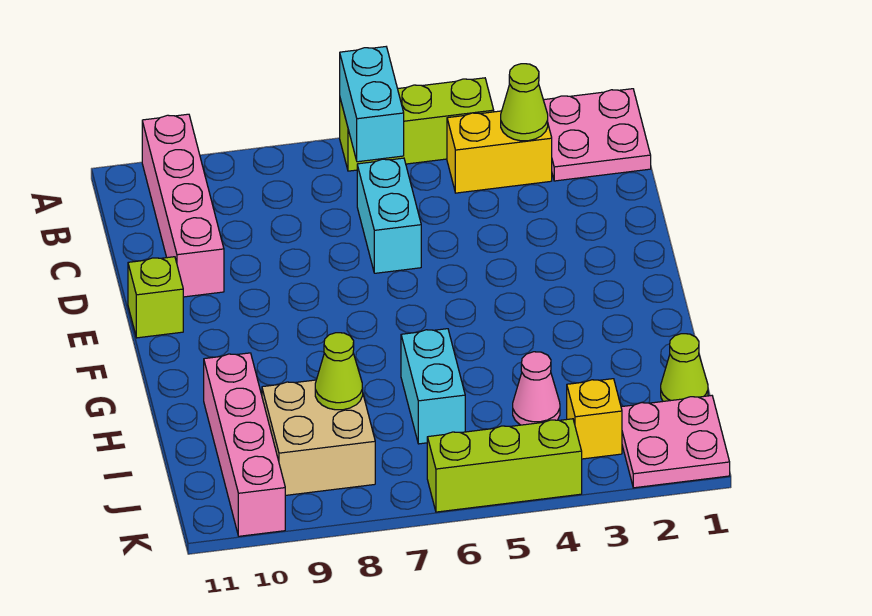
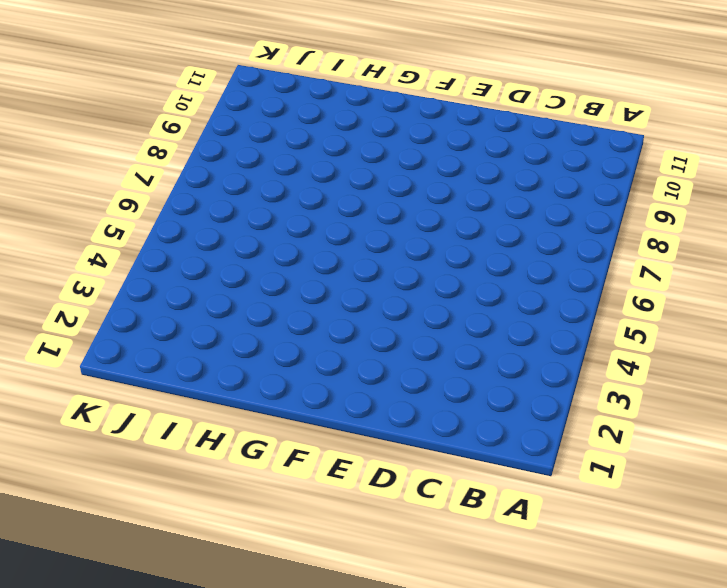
none -> pink 2x2 plate [544,89,651,181]
none -> lime 1x3 brick [340,78,494,171]
none -> pink 1x4 brick [142,114,224,297]

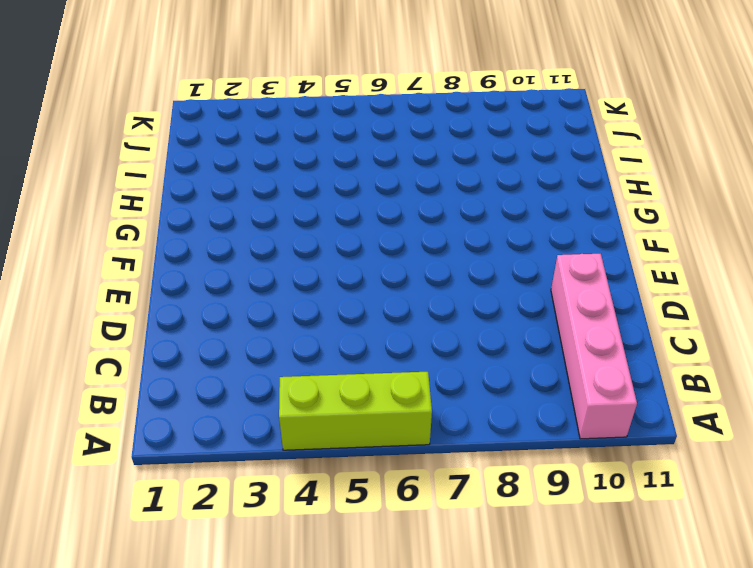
none -> pink 2x2 plate [544,89,651,181]
none -> yellow 1x2 brick [447,111,552,193]
none -> cyan 1x2 brick [357,158,421,273]

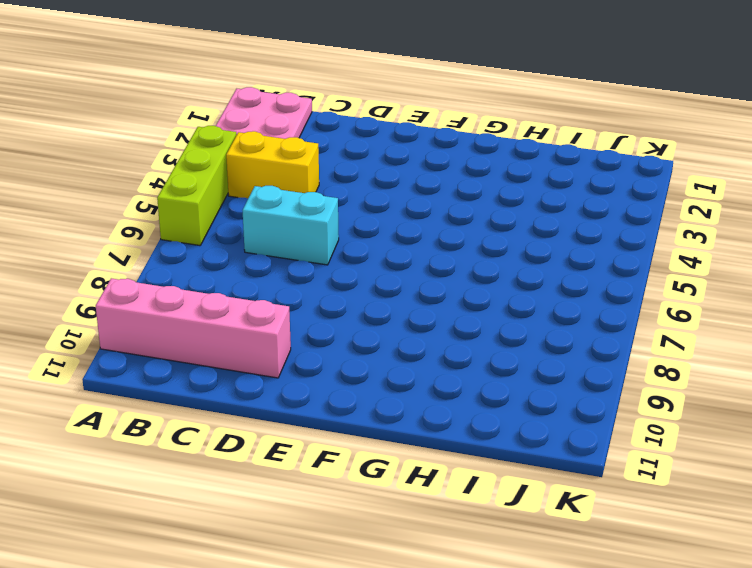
yellow 1x2 brick [226,131,319,198] -> yellow 1x2 brick turned to [447,111,552,193]
none -> lime 1x1 brick [128,257,183,338]
none -> cyan 1x2 brick [401,329,465,444]
none -> pink 1x4 brick [204,353,285,536]

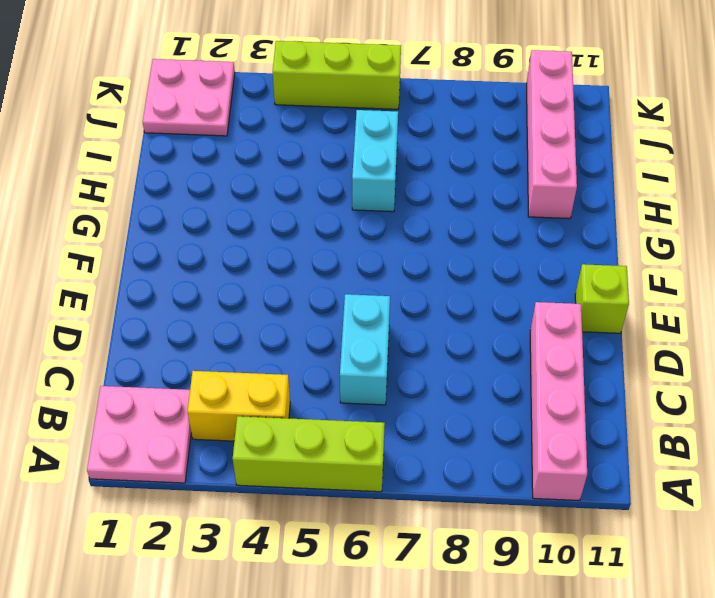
none -> lime 1x1 cone [661,334,708,401]
none -> pink 1x1 cone [513,352,560,425]
none -> tan 2x2 brick [262,380,375,495]

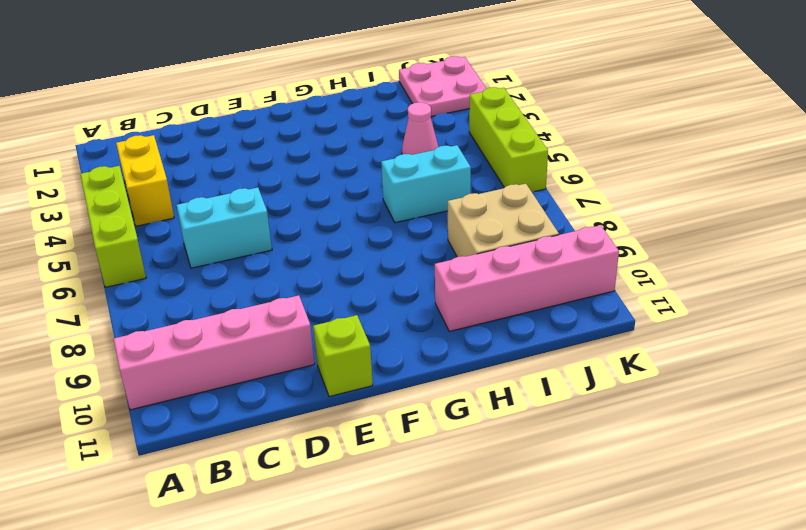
none -> pink 2x2 plate [544,89,651,181]
none -> lime 1x1 cone [661,334,708,401]
none -> yellow 1x1 brick [567,379,622,459]

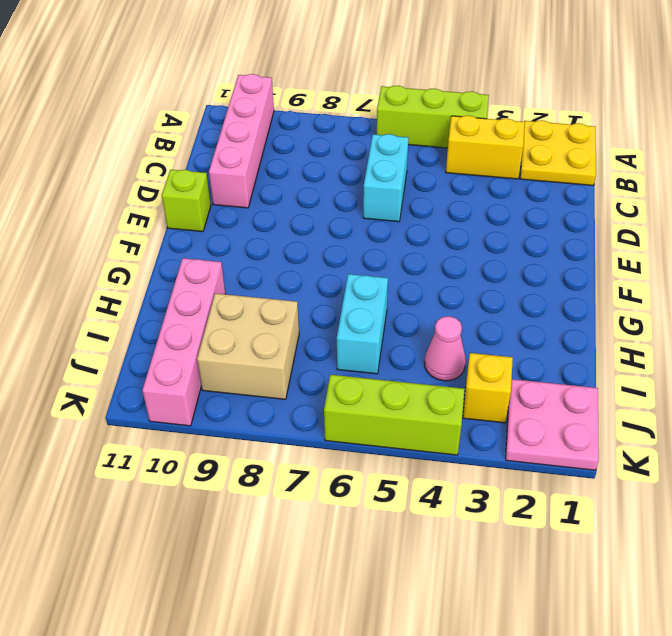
yellow 2x2 plate [520,120,596,185] -> pink 2x2 plate [544,89,651,181]
none -> lime 1x1 cone [661,334,708,401]
none -> cyan 1x2 brick [340,47,404,162]
none -> lime 1x1 cone [501,64,548,141]

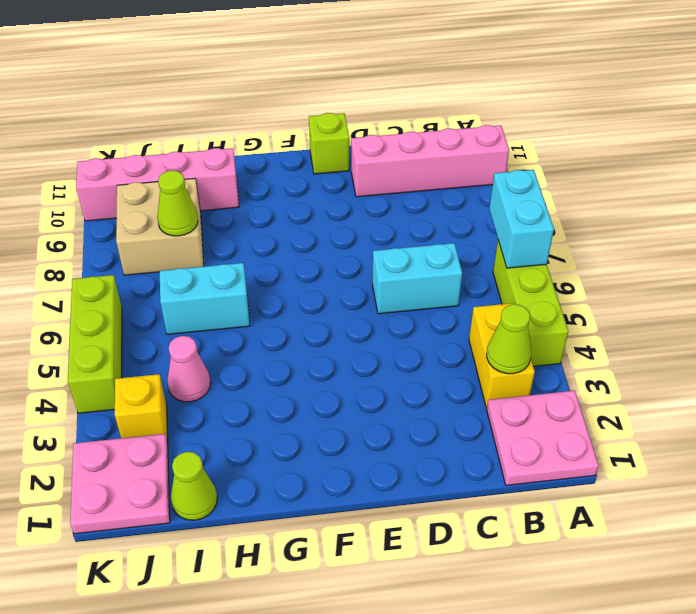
cyan 1x2 brick [489,170,554,268] -> cyan 1x2 brick turned to [340,47,404,162]

